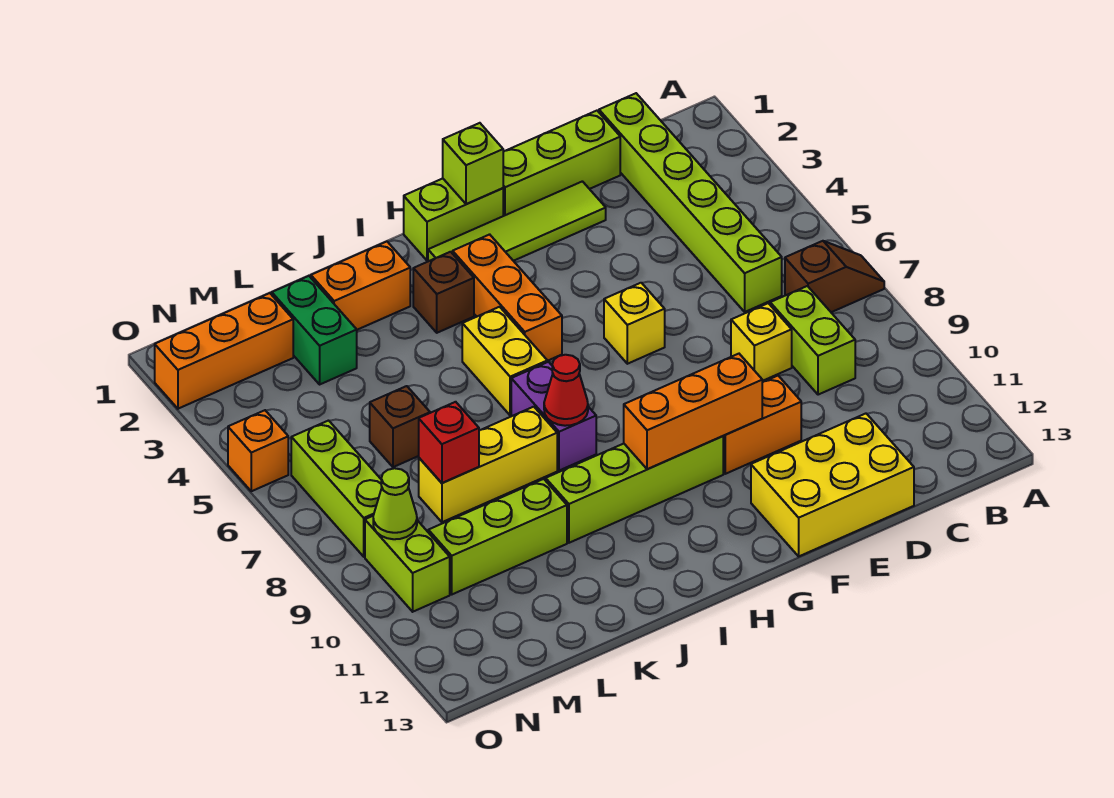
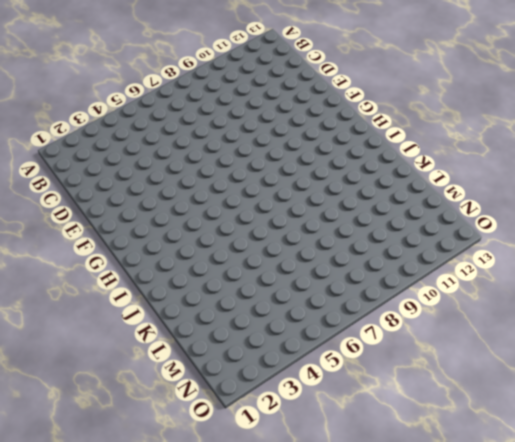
none -> brown 1x2 slope [785,241,884,312]
none -> lime 1x6 brick [599,93,782,312]
none -> lime 1x2 brick [770,286,855,395]

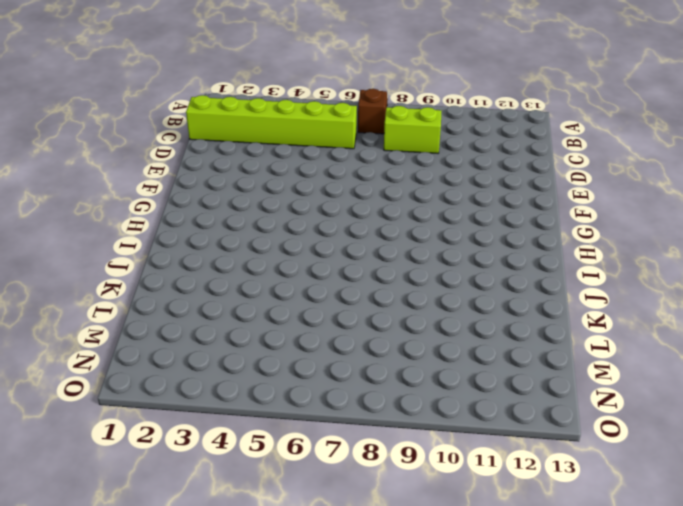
none -> lime 1x3 brick [503,111,620,216]
none -> yellow 1x1 brick [731,303,792,381]
none -> yellow 2x3 brick [751,414,914,556]

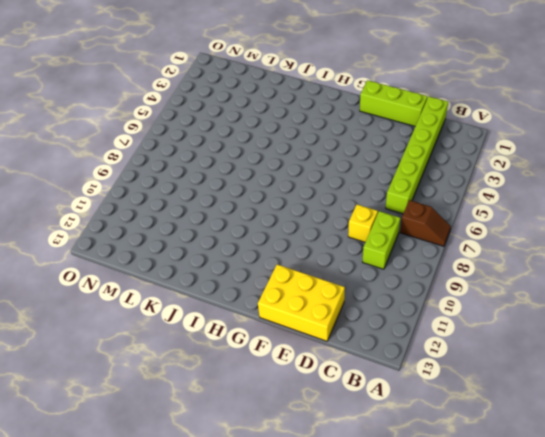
none -> lime 1x4 tile [428,181,606,261]
none -> orange 1x2 brick [723,376,801,474]
none -> yellow 1x1 brick [604,283,665,364]

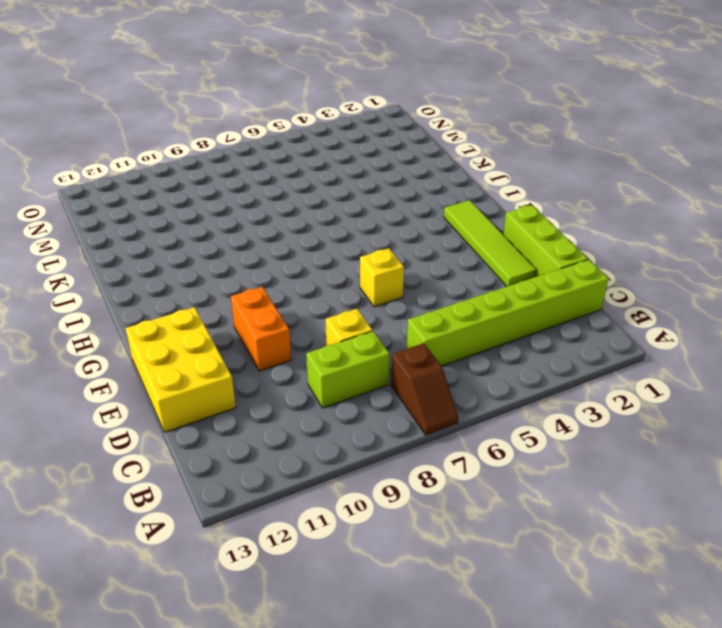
none -> lime 1x2 brick [404,179,503,260]
none -> lime 1x4 brick [546,436,723,543]
none -> orange 1x3 brick [453,234,562,361]

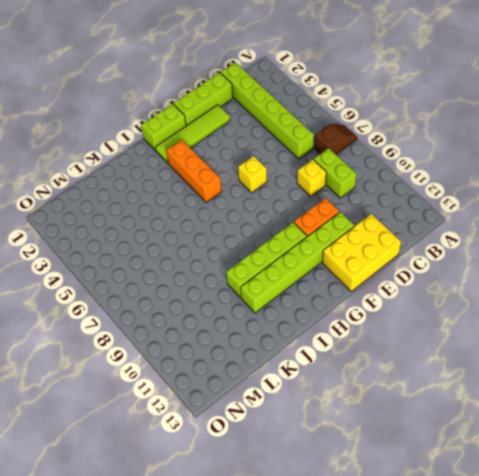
lime 1x6 brick [241,212,354,313] -> none
none -> brown 1x1 brick [413,252,474,333]
none -> yellow 1x2 brick [462,307,547,416]
none -> purple 1x2 brick [511,362,596,471]

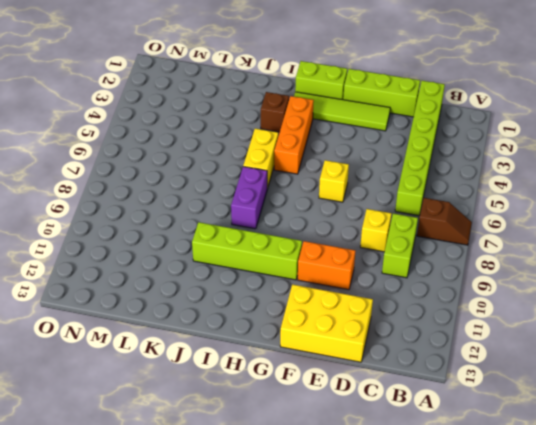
none -> orange 1x2 brick [311,241,410,330]
none -> yellow 1x3 brick [419,407,557,522]
none -> lime 1x3 brick [428,479,567,594]

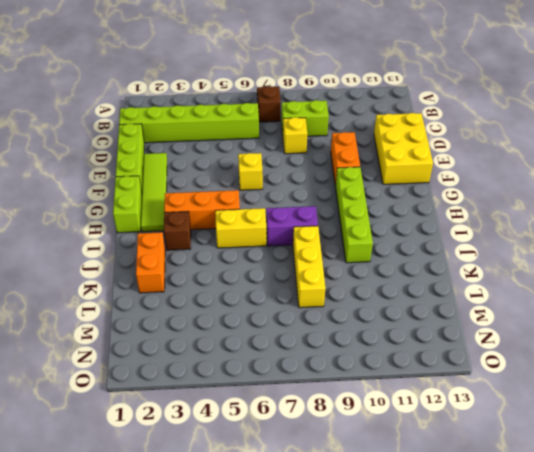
none -> lime 1x3 brick [428,479,567,594]
none -> green 1x2 brick [272,276,357,384]
none -> brown 1x1 brick [370,386,430,467]

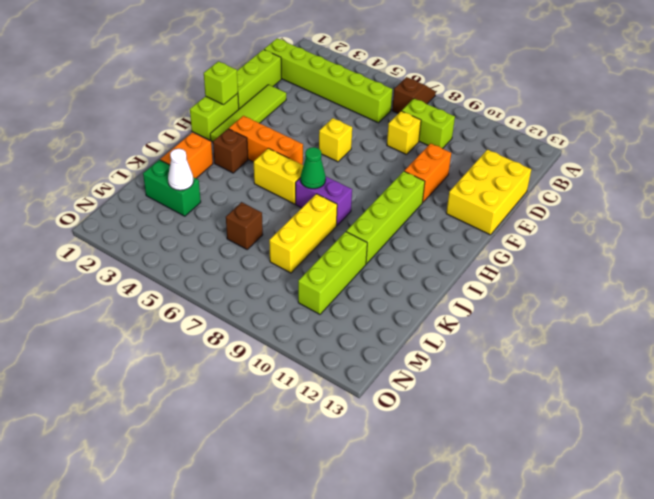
green 1x1 cone [301,147,326,189] -> none
white 1x1 cone [168,149,194,190] -> none
none -> orange 1x3 brick [155,293,293,409]
none -> lime 1x3 brick [291,421,382,557]
none -> lime 1x2 brick [365,516,450,612]

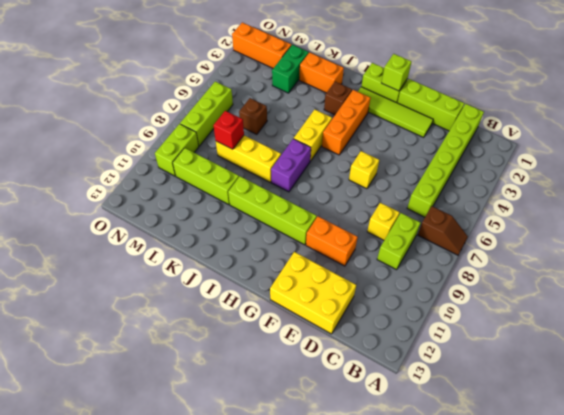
none -> orange 1x1 brick [228,410,288,491]
none -> orange 1x3 brick [624,354,762,469]
none -> red 1x1 cone [544,355,588,426]

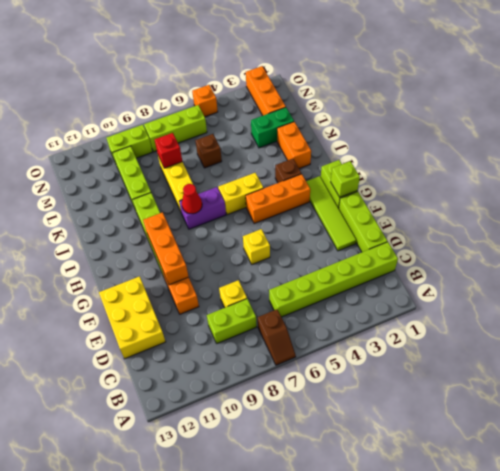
none -> lime 1x1 cone [373,468,417,539]

